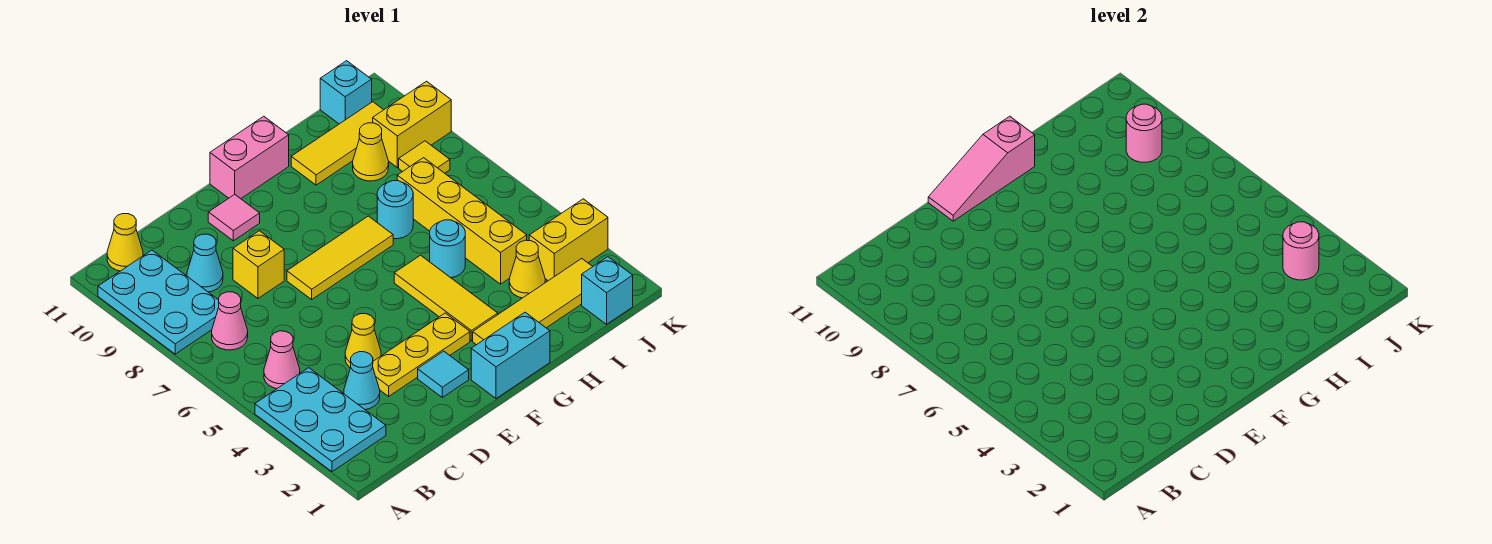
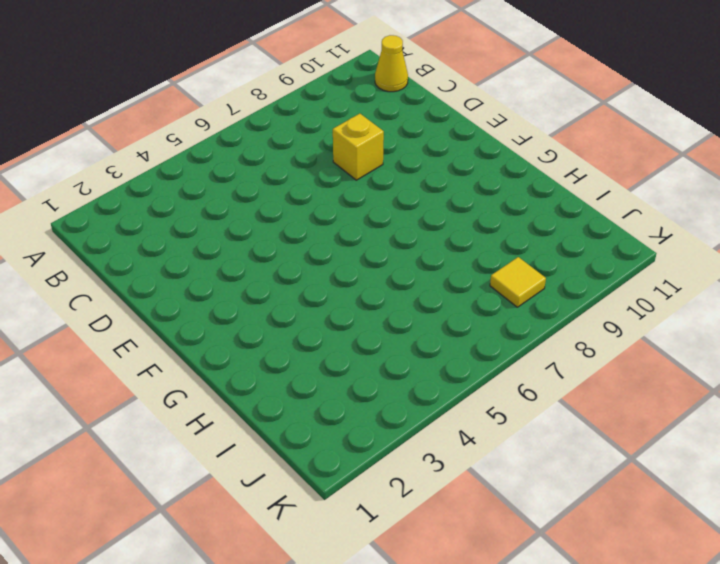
none -> cyan 2x3 plate [255,368,386,472]
none -> cyan 2x3 plate [98,250,219,354]
none -> pink 1x1 cone [264,331,300,389]
none -> pink 1x1 cone [212,292,248,350]

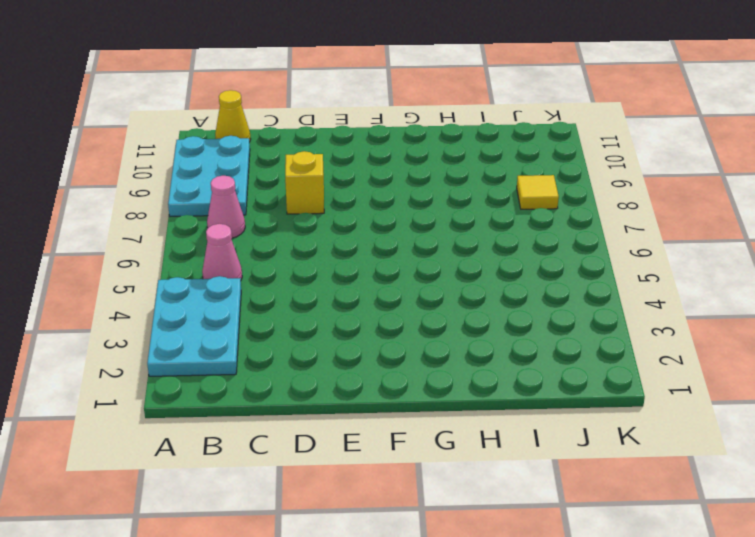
none -> cyan 1x1 cone [344,352,380,410]
none -> cyan 1x1 cone [187,234,223,292]
none -> yellow 1x3 plate [373,313,470,396]
none -> yellow 1x1 cone [345,314,381,368]

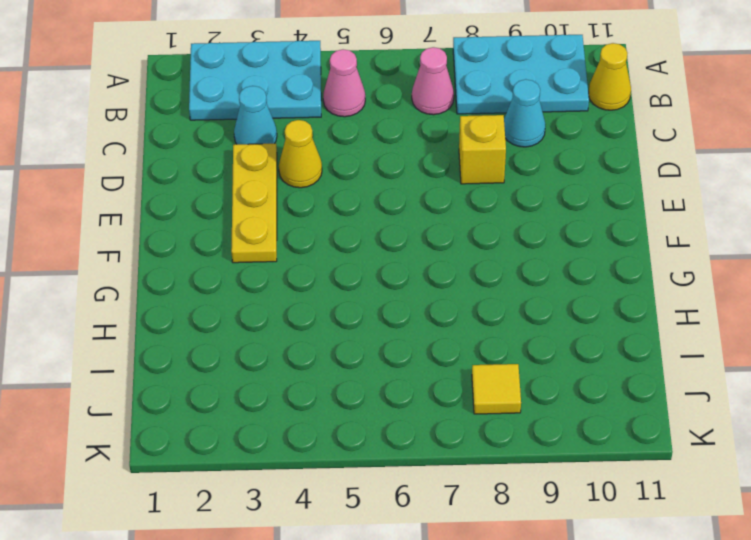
none -> cyan 1x1 tile [418,351,469,397]
none -> yellow 1x3 tile [287,216,393,299]
none -> pink 1x1 tile [208,194,260,241]
none -> cyan 1x2 brick [471,312,550,399]

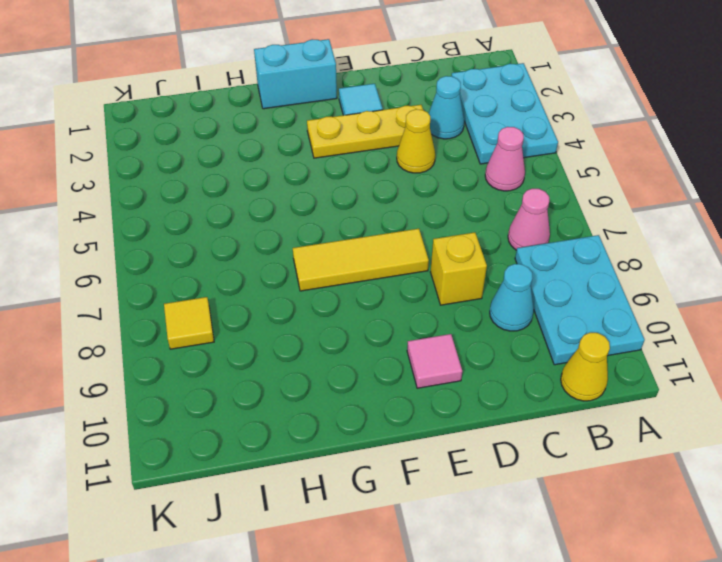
none -> pink 1x2 brick [210,116,289,199]
none -> yellow 1x4 tile [473,259,593,345]
none -> yellow 1x3 tile [394,255,498,341]
none -> cyan 1x1 round brick [430,220,465,278]

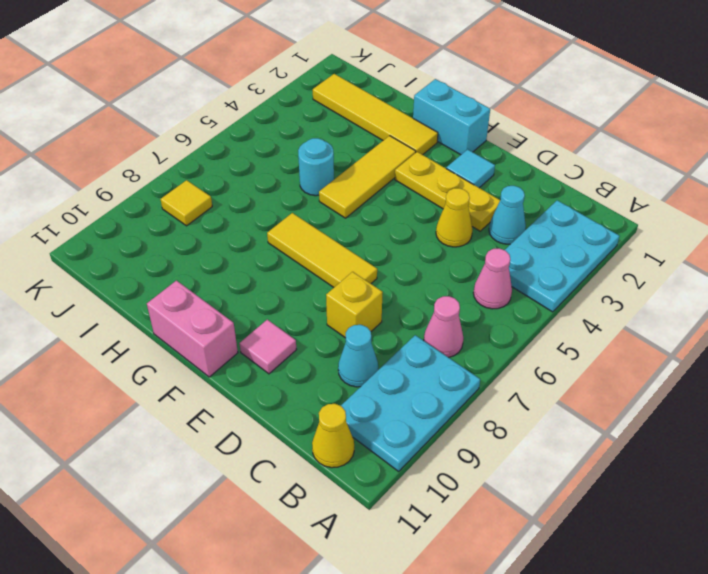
none -> cyan 1x1 round brick [377,181,413,239]
none -> yellow 1x3 tile [291,102,383,185]
none -> yellow 1x1 cone [509,240,545,298]
none -> yellow 1x4 brick [397,158,527,284]

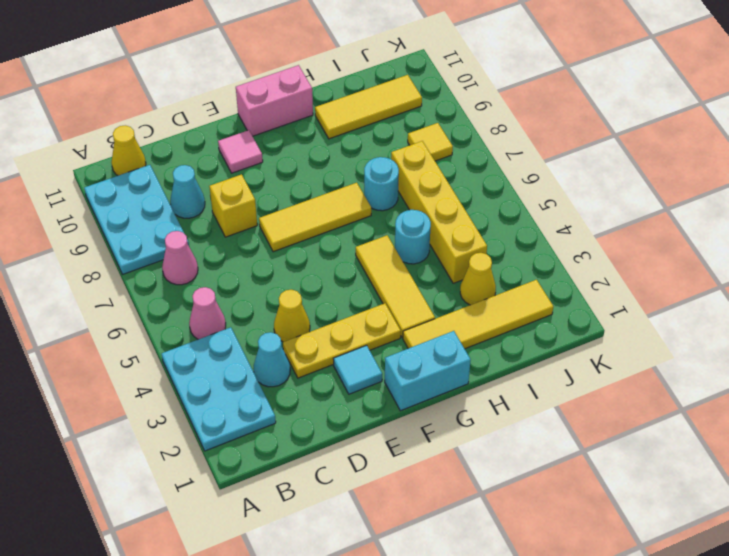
none -> yellow 1x1 cone [353,123,389,181]
none -> cyan 1x1 brick [582,257,633,324]
none -> yellow 1x2 brick [529,199,608,281]
none -> yellow 1x2 brick [373,81,451,168]

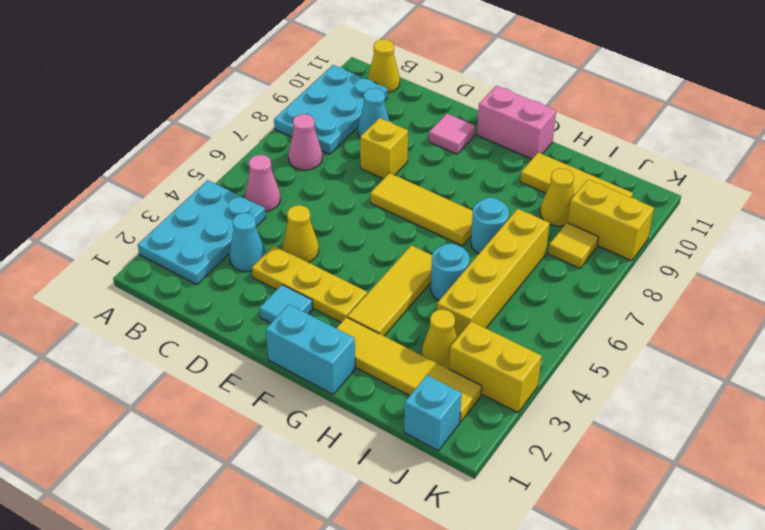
none -> cyan 1x1 brick [320,61,372,124]
none -> pink 1x3 slope [928,116,1035,221]
none -> pink 1x1 round brick [1283,222,1319,280]
none -> pink 1x1 round brick [1126,104,1162,162]

